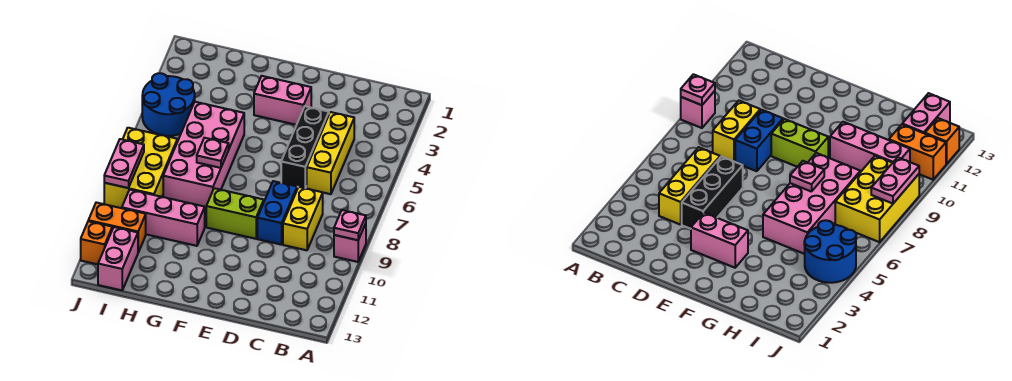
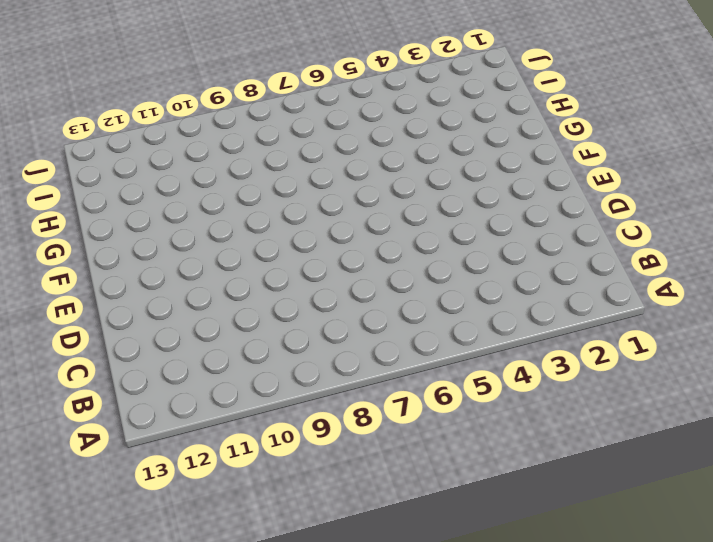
none -> pink 1x1 brick [334,223,366,262]
none -> yellow 1x3 brick [307,112,354,194]
none -> yellow 1x2 brick [283,187,323,250]

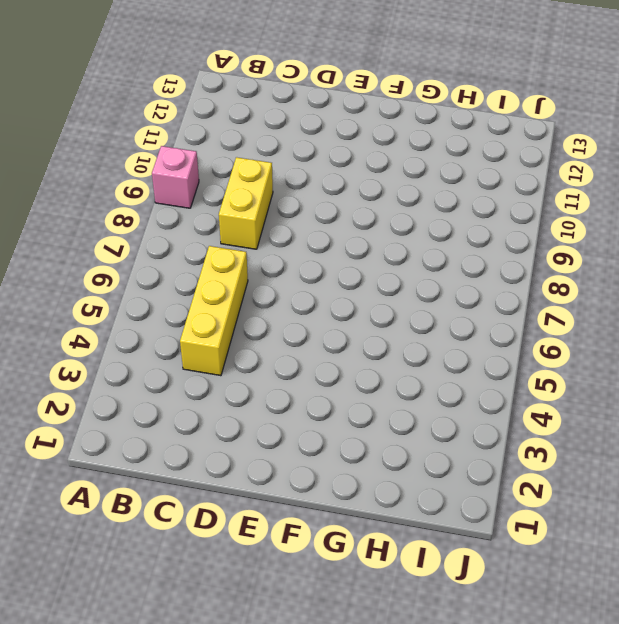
none -> black 1x3 brick [281,106,329,188]
none -> blue 1x2 brick [257,181,297,245]
none -> pink 1x2 brick [254,76,311,125]

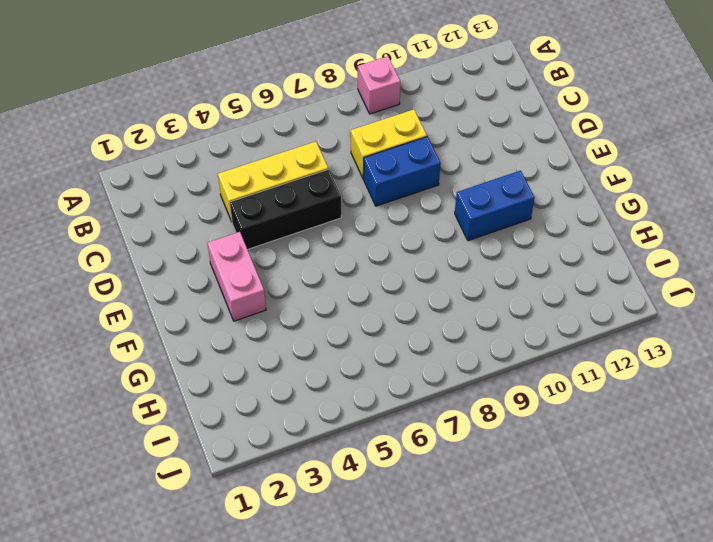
blue 1x2 brick [455,171,535,241] -> none
none -> lime 1x2 brick [206,188,264,239]
none -> pink 2x4 brick [163,102,244,207]
none -> pink 1x3 brick [122,190,205,246]

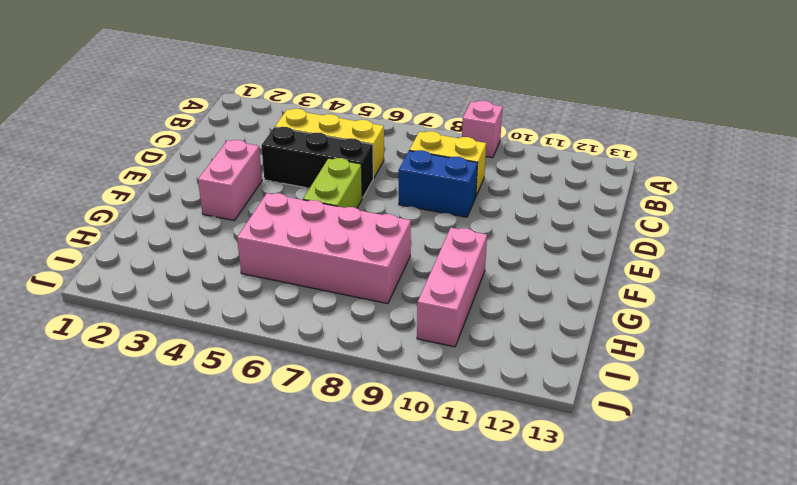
lime 1x2 brick [303,158,362,208] -> lime 1x2 brick moved to [206,188,264,239]
none -> blue 2x2 round brick [142,73,195,136]
none -> yellow 2x3 brick [104,128,177,208]
none -> orange 1x2 brick [88,203,146,252]

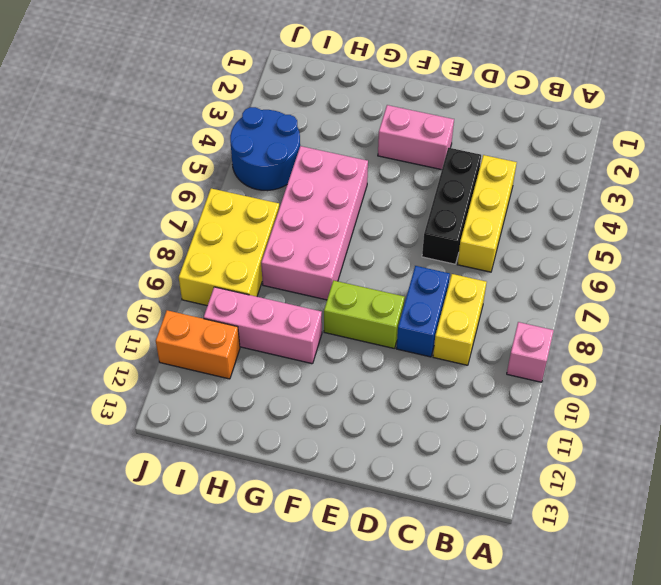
none -> pink 1x2 brick [98,227,138,290]
none -> orange 1x1 brick [81,221,112,264]
none -> pink 1x1 plate [334,210,366,240]

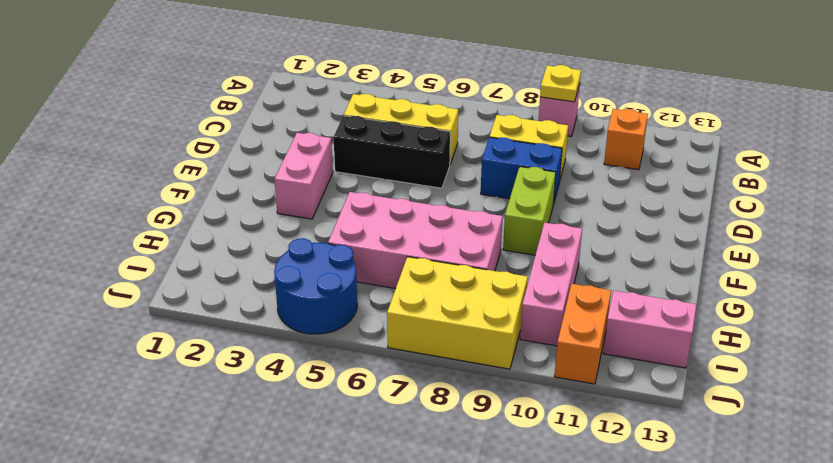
yellow 1x1 plate [540,65,581,102] -> pink 1x1 plate [334,210,366,240]
orange 1x1 brick [604,109,648,170] -> orange 1x1 brick moved to [81,221,112,264]
none -> pink 1x1 plate [197,138,229,168]
none -> pink 1x2 plate [104,139,144,188]

